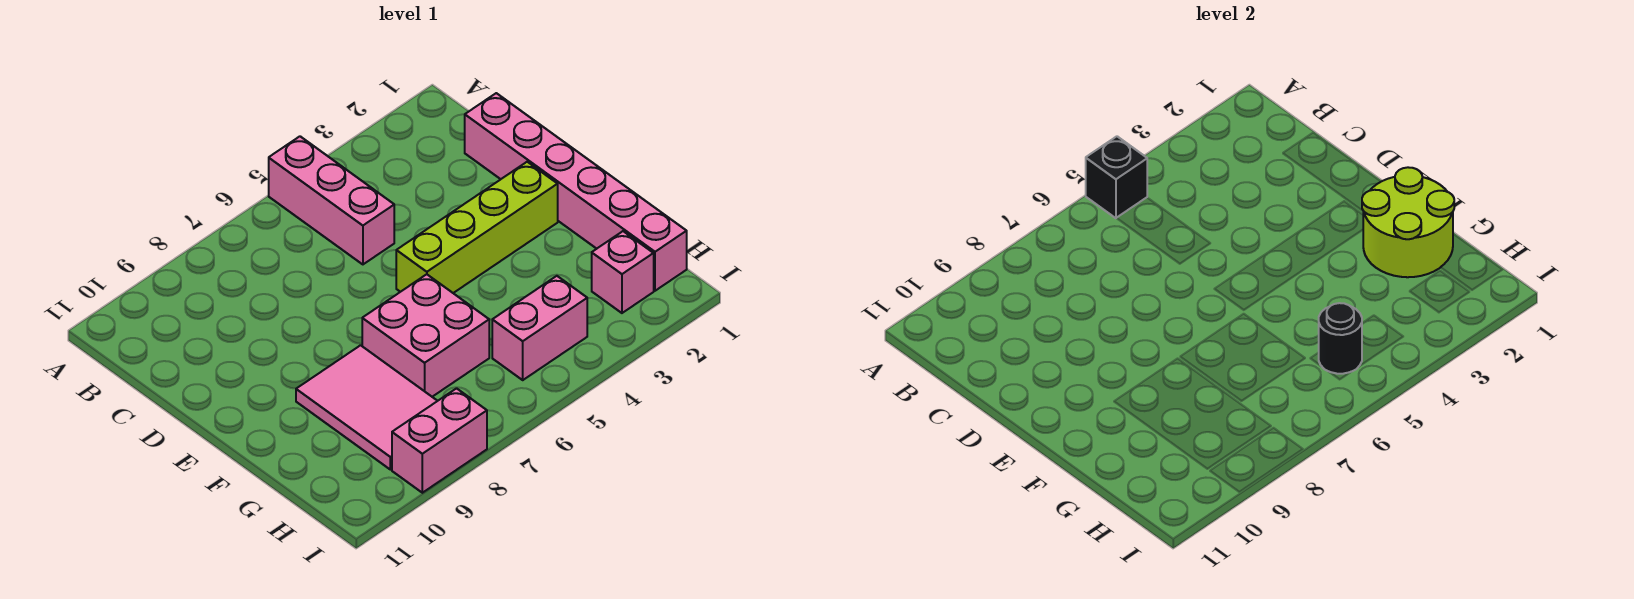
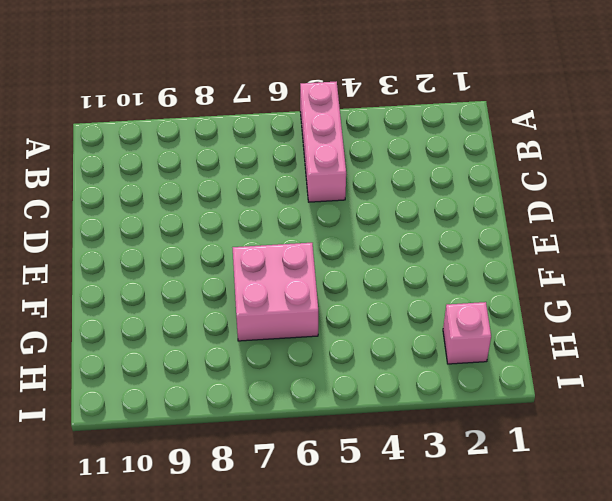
none -> pink 1x6 brick [465,93,687,291]
none -> lime 1x4 brick [396,162,558,293]

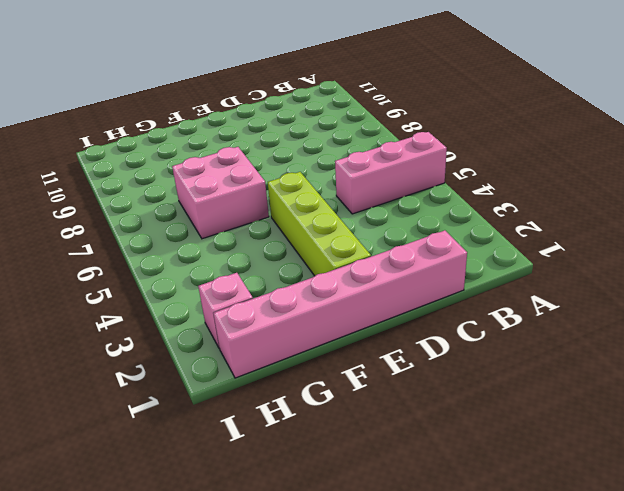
none -> pink 2x3 tile [296,345,437,470]
none -> pink 1x2 brick [492,276,587,380]

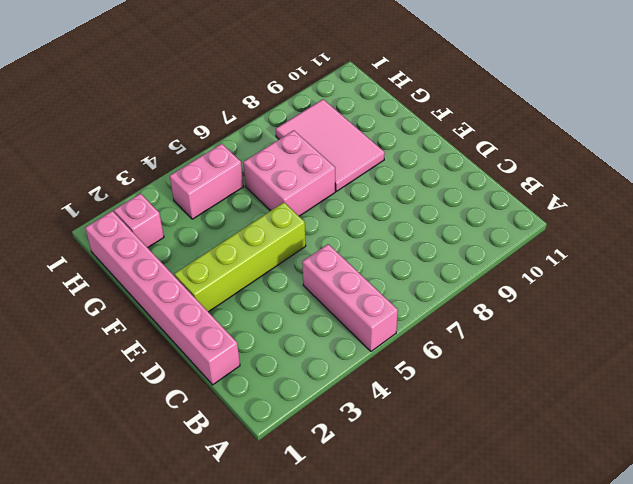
none -> pink 1x2 brick [392,388,487,493]
none -> black 1x1 brick [1086,136,1147,218]

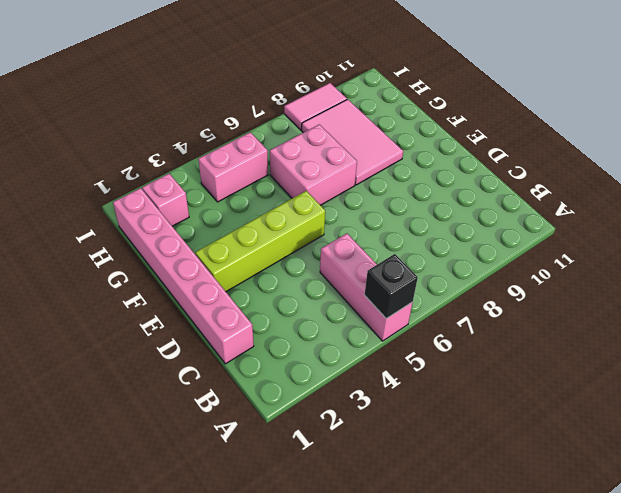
pink 1x2 tile [284,83,347,130] -> pink 1x2 brick [392,388,487,493]
none -> lime 2x2 round brick [1362,167,1454,277]
none -> black 1x1 round brick [1319,303,1362,374]

